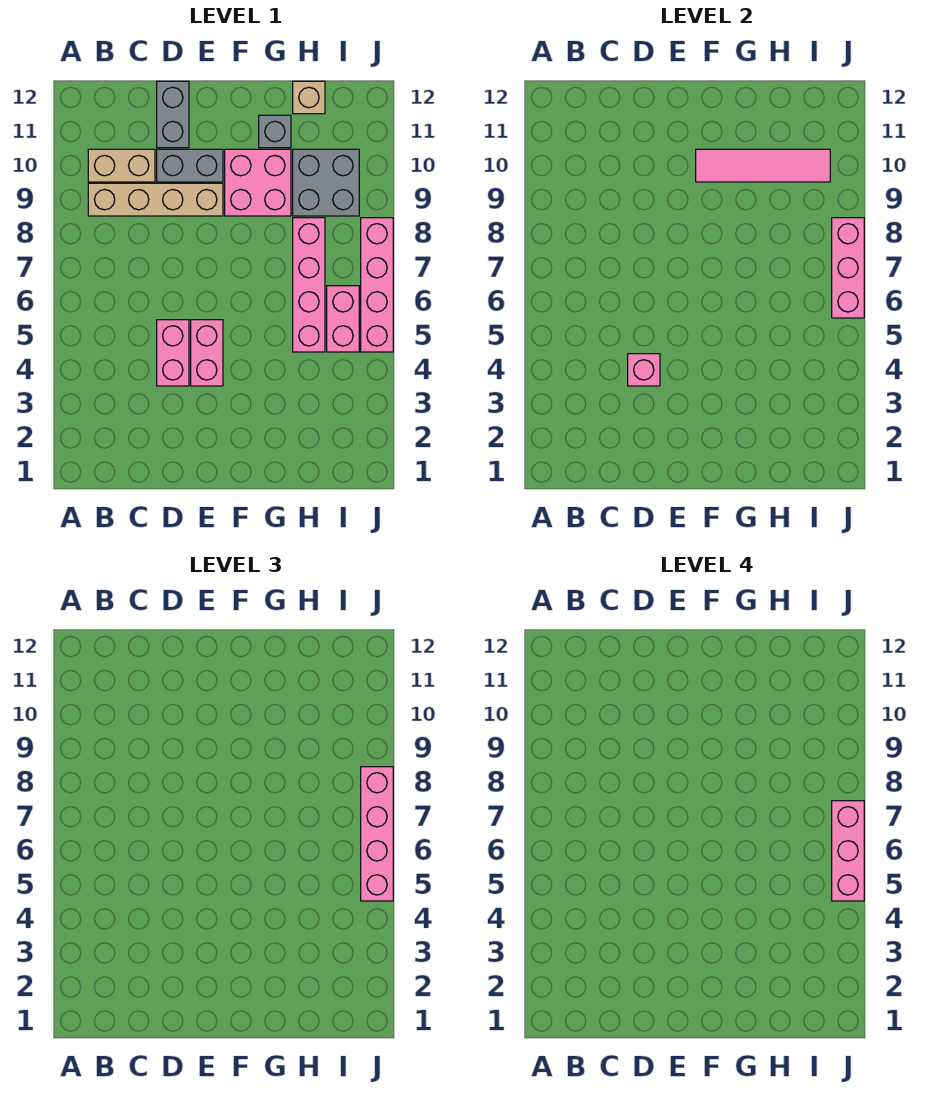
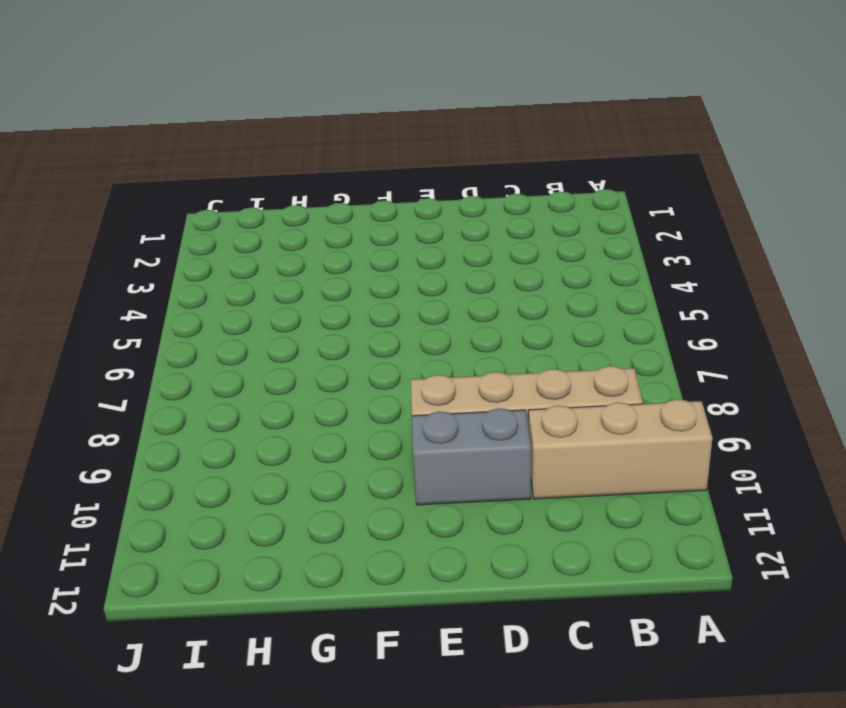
tan 1x3 brick [529,399,712,499] -> tan 1x2 brick [88,149,155,182]
none -> pink 1x2 brick [157,320,189,386]
none -> grey 1x2 brick [157,81,189,148]
none -> pink 1x2 brick [191,320,223,386]

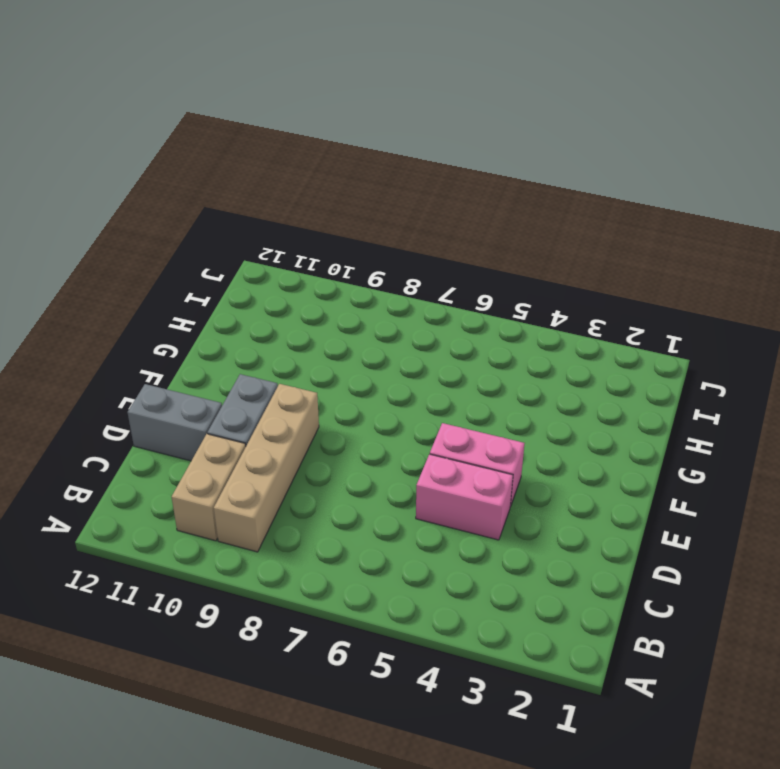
none -> pink 2x2 brick [225,149,291,216]
none -> grey 1x1 brick [259,115,291,148]
none -> pink 1x4 brick [293,218,325,352]

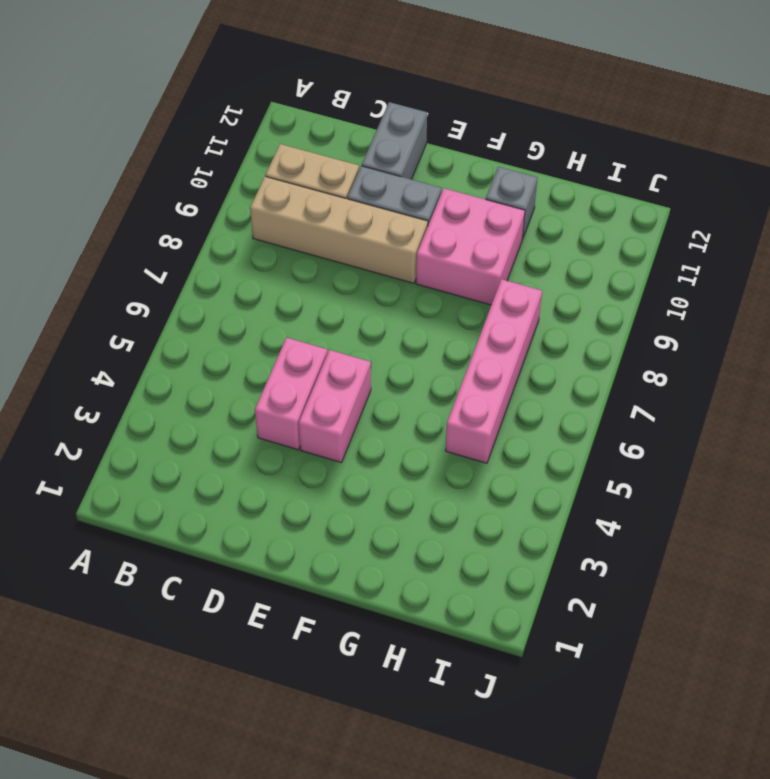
none -> grey 2x2 brick [293,149,359,216]
none -> tan 1x1 brick [293,81,325,114]
none -> pink 1x2 brick [327,286,359,352]

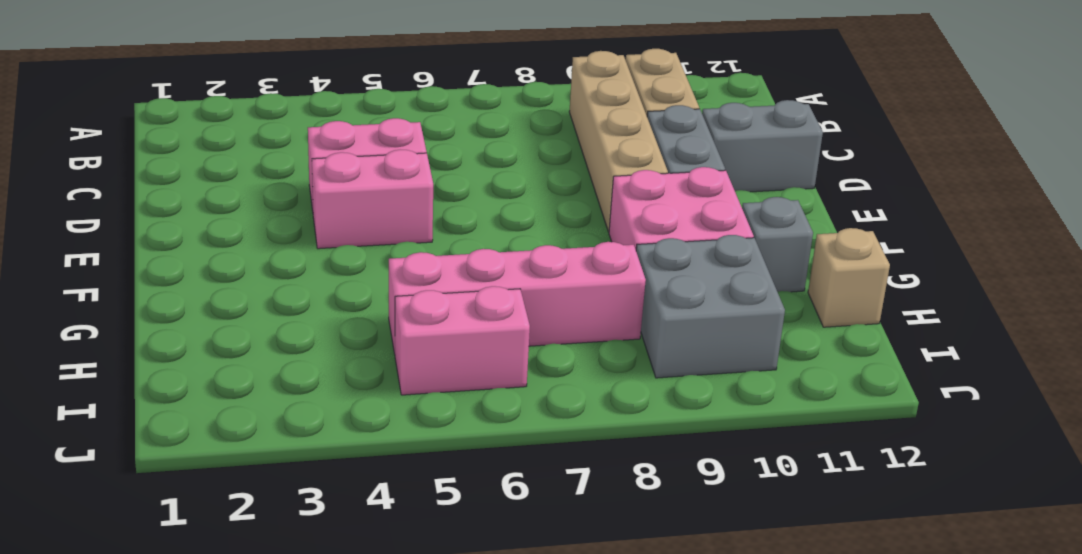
none -> pink 1x4 brick [361,218,393,352]
none -> pink 1x1 brick [628,354,660,386]
none -> pink 1x4 tile [696,149,830,182]

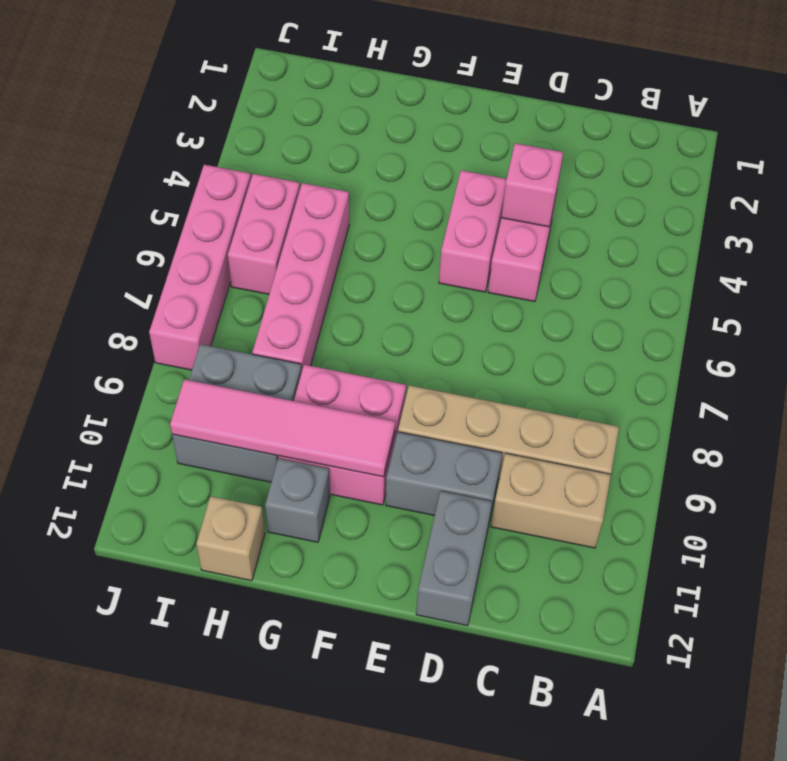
none -> pink 1x3 brick [832,218,864,318]
none -> pink 1x4 brick [361,767,393,901]
none -> pink 1x3 brick [832,801,864,901]

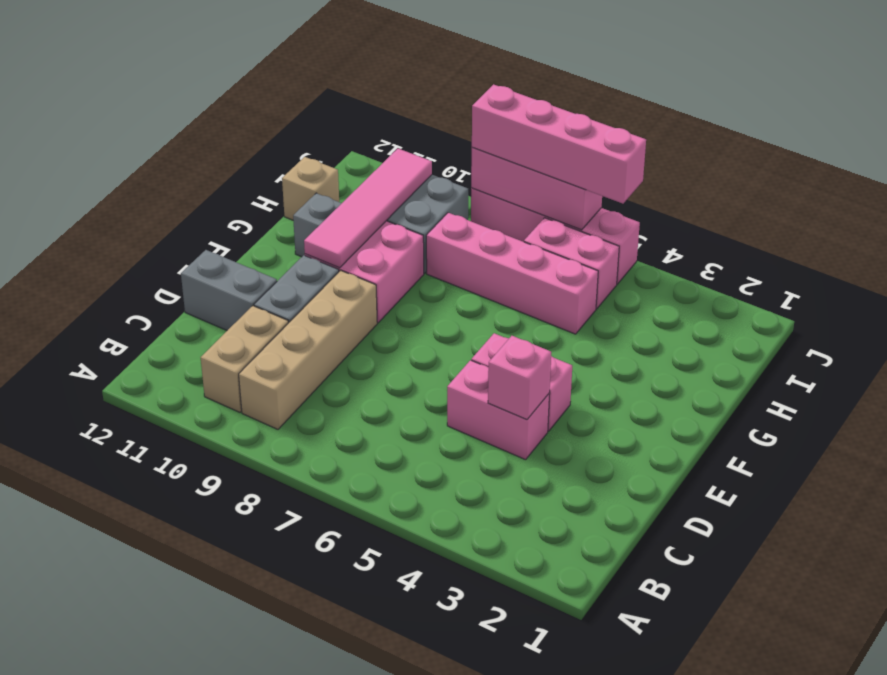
none -> pink 1x3 brick [832,801,864,901]

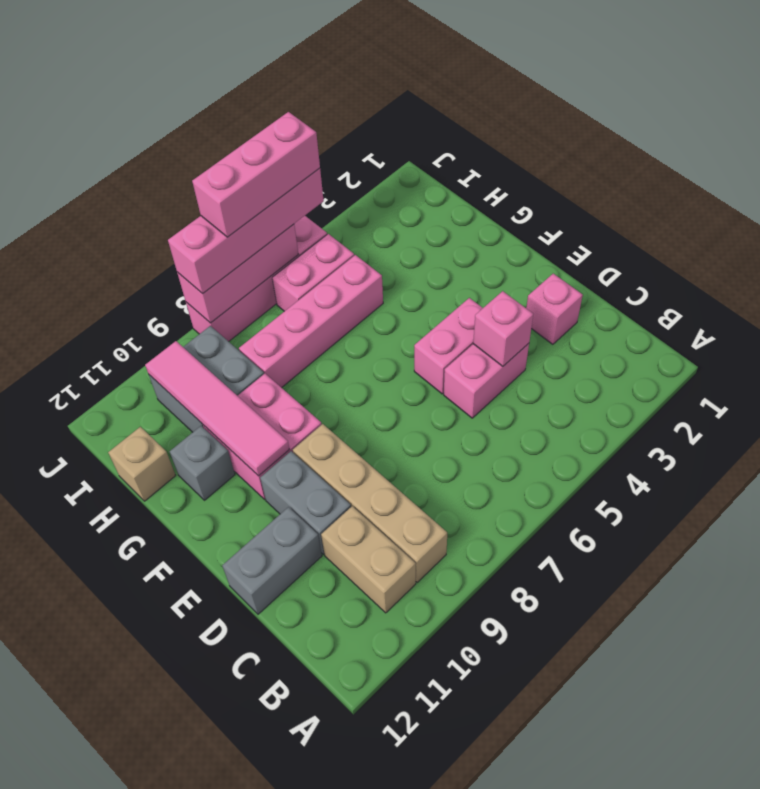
pink 1x1 brick [526,274,583,344] -> none

